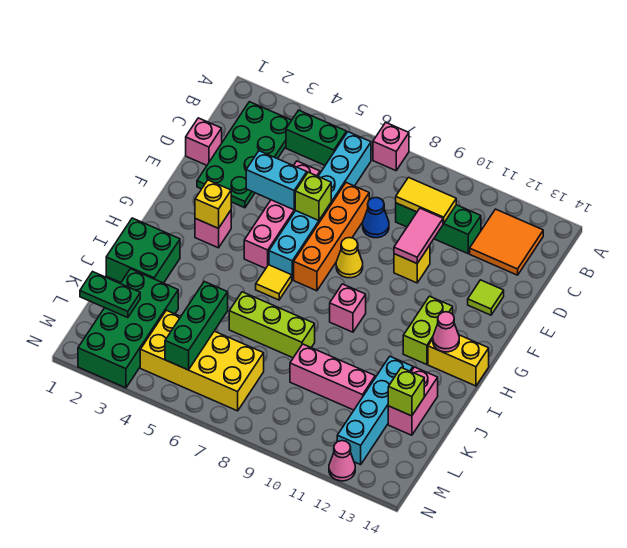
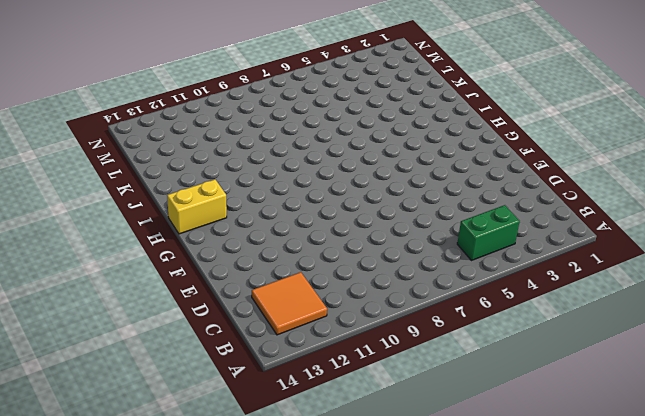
none -> pink 1x1 brick [373,122,409,171]
none -> green 2x4 plate [197,102,292,208]
none -> cyan 1x6 brick [269,132,371,280]
none -> green 1x3 brick [396,203,481,254]

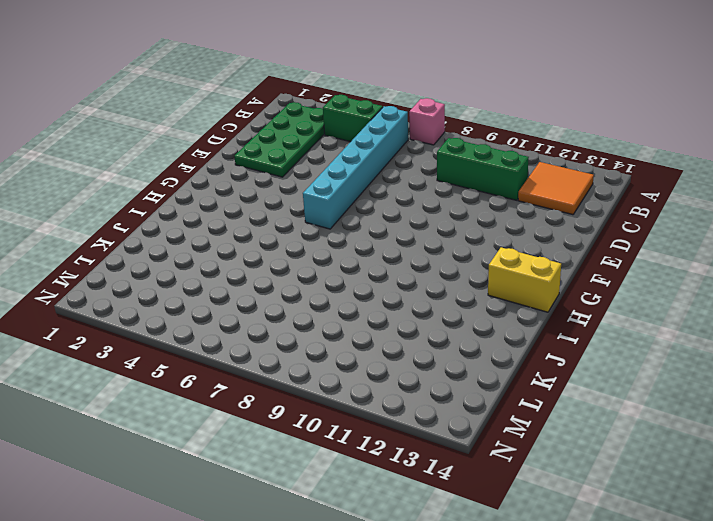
none -> pink 1x1 brick [186,118,222,165]
none -> pink 1x4 brick [244,161,320,268]
none -> orange 1x4 brick [294,183,369,291]
none -> blue 1x1 cone [363,198,389,238]

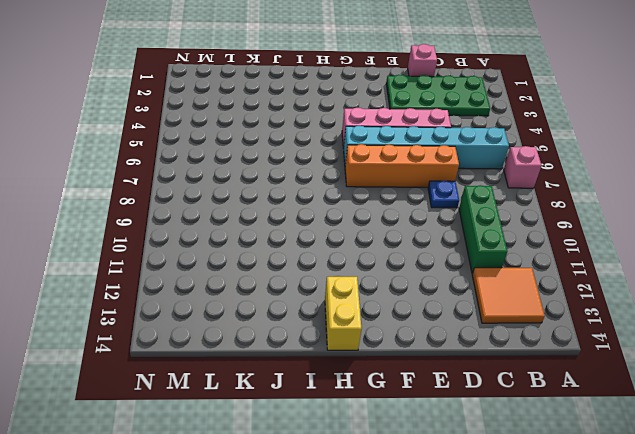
blue 1x1 plate [428,181,459,208] -> blue 1x1 cone [363,198,389,238]
none -> green 1x2 brick [286,110,346,165]
none -> yellow 1x1 brick [394,245,430,283]
none -> lime 1x1 tile [468,280,504,315]
none -> yellow 1x1 cone [336,238,363,278]

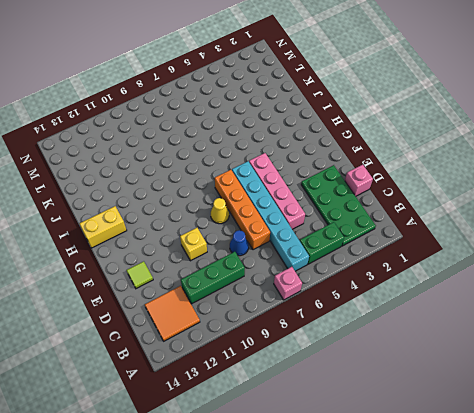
none -> pink 1x1 brick [195,210,231,248]
none -> lime 1x2 brick [403,296,453,365]
none -> yellow 1x1 tile [256,265,292,300]
none -> pink 1x1 brick [330,284,366,332]

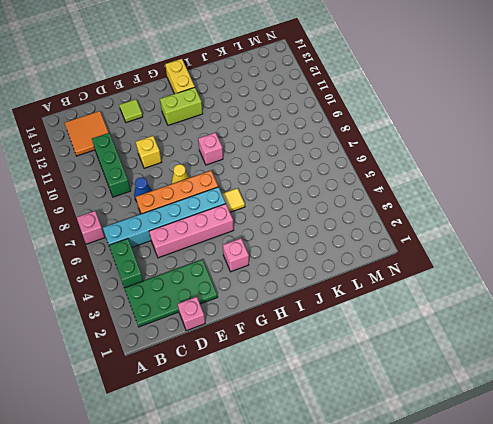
none -> green 2x2 brick [106,218,180,283]
none -> lime 1x3 brick [229,292,315,358]
none -> cyan 1x4 brick [337,357,413,465]
none -> pink 1x2 brick [388,367,438,435]

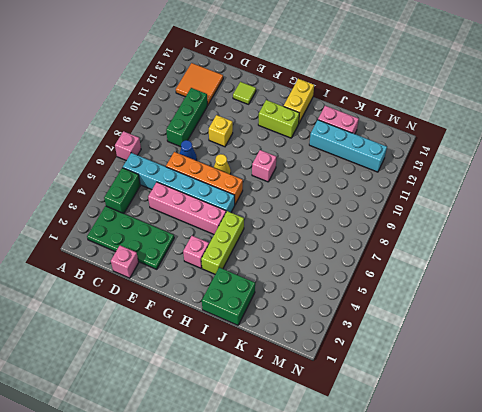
lime 1x3 brick [201,211,244,274] -> lime 1x3 brick moved to [229,292,315,358]
none -> yellow 1x1 tile [256,265,292,300]
none -> green 2x4 brick [78,269,178,388]
none -> pink 1x3 brick [290,344,375,410]
none -> yellow 2x4 brick [140,310,264,411]

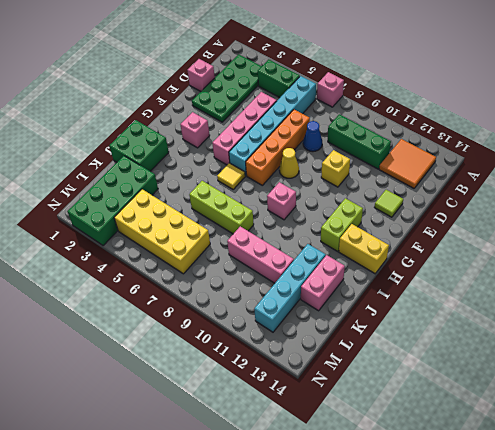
none -> pink 1x1 cone [329,441,355,481]
none -> yellow 1x2 tile [396,178,456,224]
none -> pink 1x2 tile [394,208,443,263]
none -> cyan 1x2 brick [246,151,307,210]

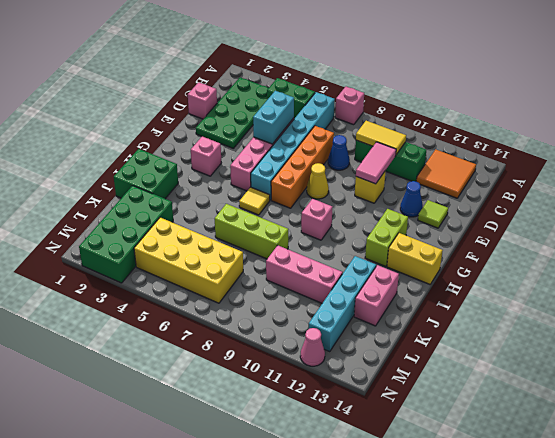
cyan 1x2 brick [253,91,294,144] -> cyan 1x2 brick turned to [246,151,307,210]
blue 1x1 cone [400,181,423,217] -> none
none -> lime 1x1 brick [295,172,331,221]
none -> yellow 1x1 brick [195,180,231,228]
none -> pink 1x1 cone [433,312,459,352]
none -> green 1x3 brick [165,282,228,370]

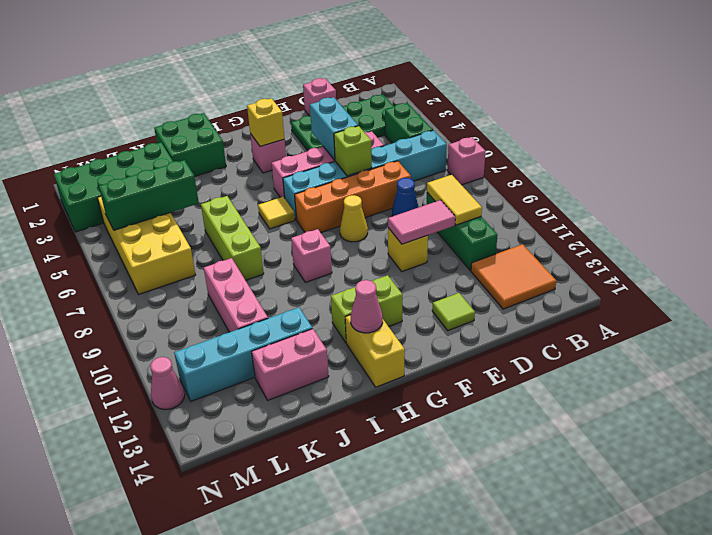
none -> lime 1x1 brick [388,368,424,416]
none -> green 1x2 plate [80,272,140,318]

